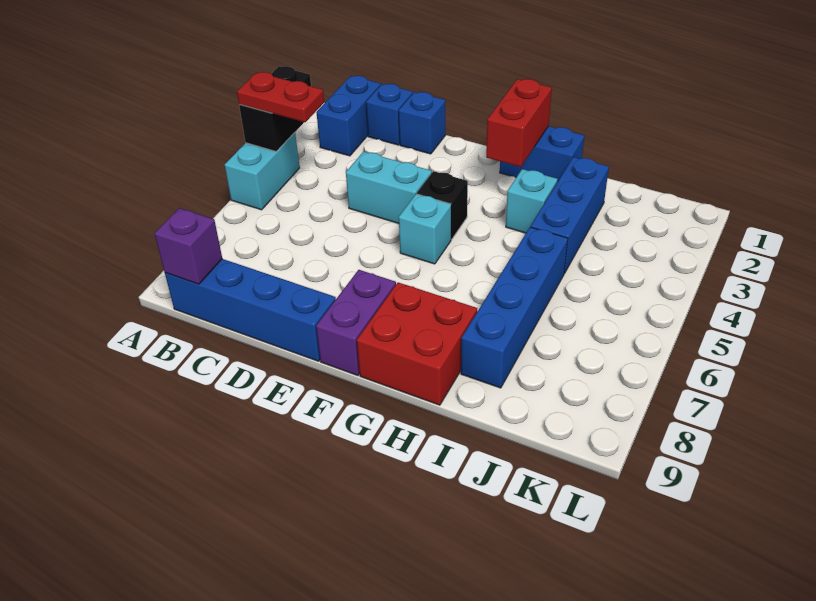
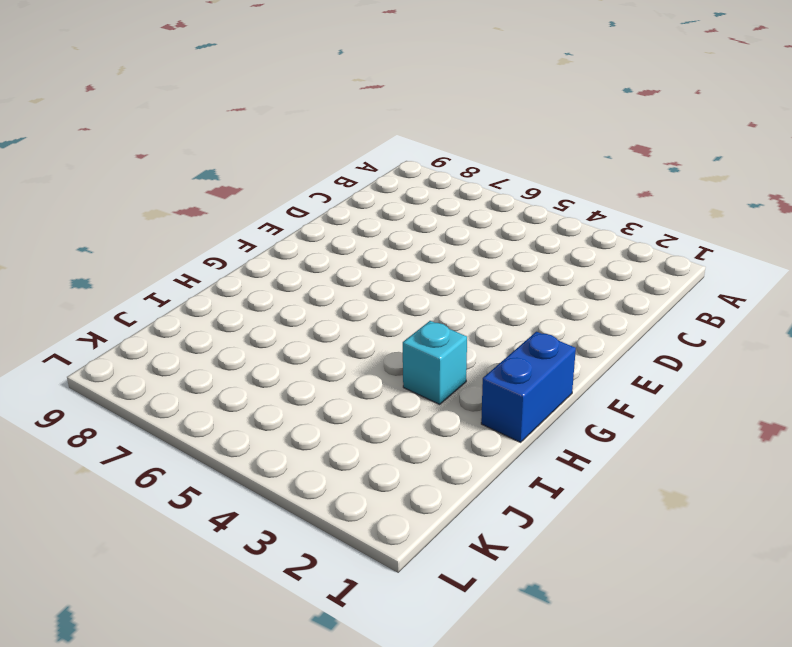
none -> cyan 1x2 brick [225,133,300,210]
none -> blue 1x2 brick [316,76,381,156]
none -> blue 1x4 brick [165,259,336,361]

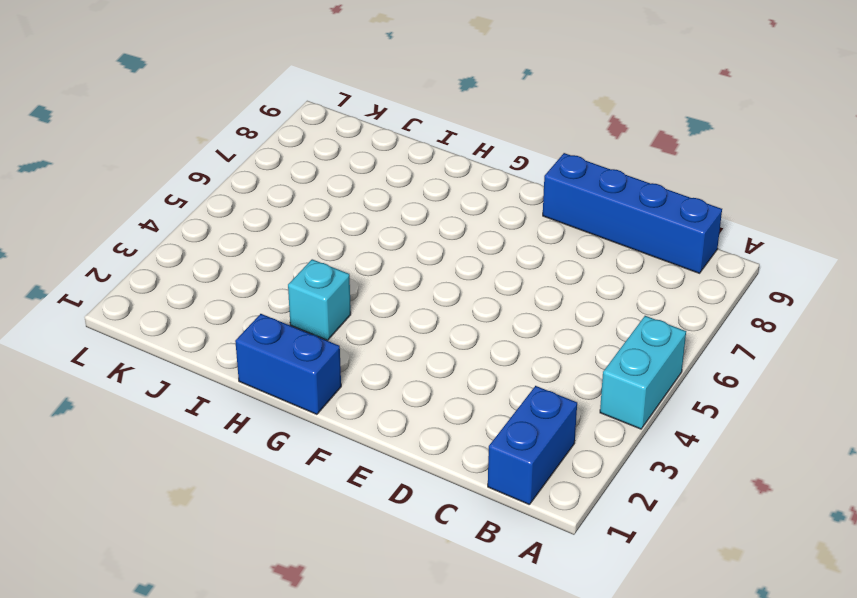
none -> blue 1x1 brick [366,84,413,145]
none -> blue 1x1 brick [399,92,445,154]
none -> cyan 1x2 brick [346,152,432,223]

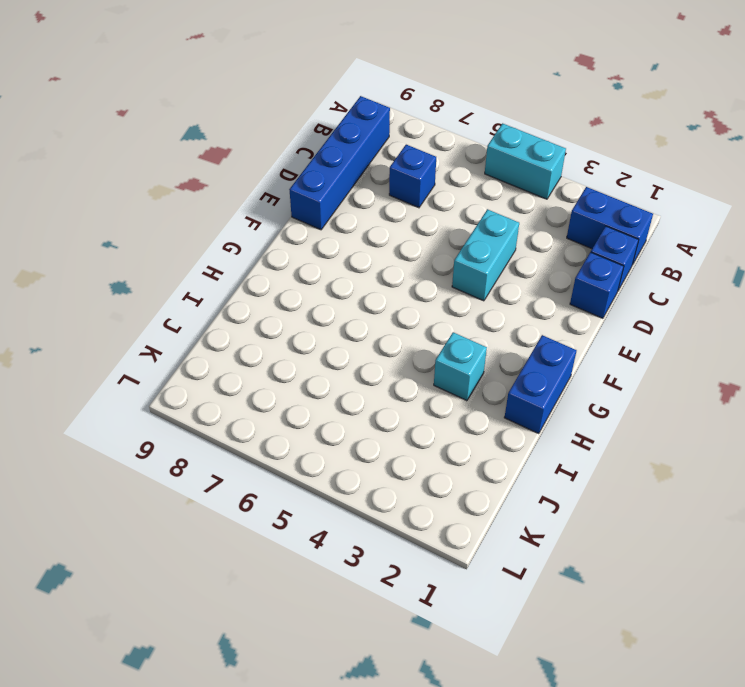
blue 1x1 brick [389,145,436,208] -> none
none -> black 1x1 brick [417,171,468,239]
none -> cyan 1x1 brick [399,194,451,264]
none -> purple 1x2 brick [316,270,396,375]

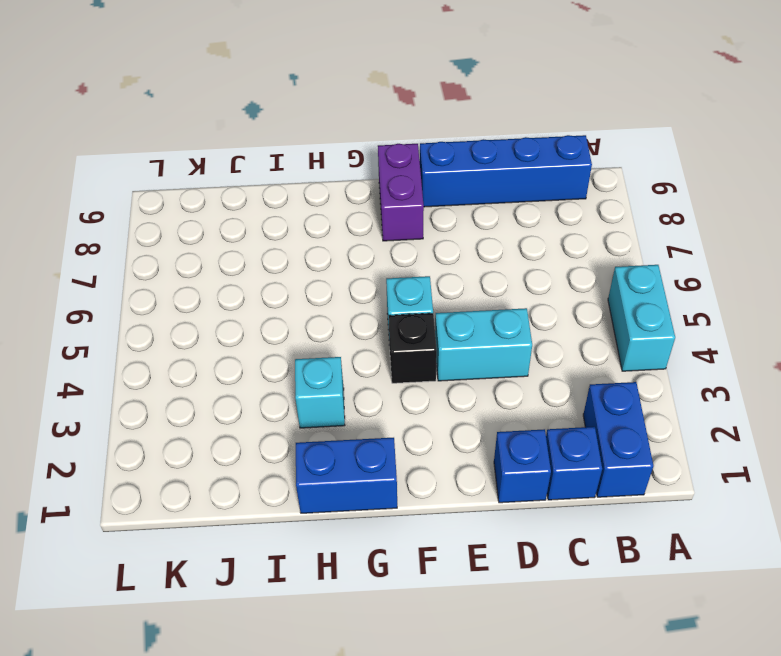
none -> red 2x2 brick [357,282,477,405]
none -> blue 1x3 brick [531,157,609,274]
none -> blue 1x4 brick [461,227,568,388]

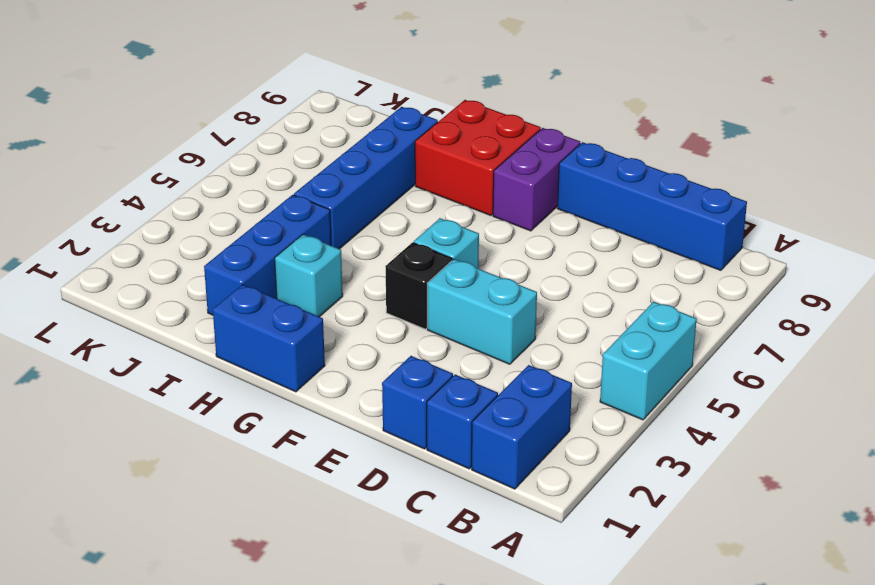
none -> black 1x2 brick [239,66,311,152]
none -> purple 1x1 brick [155,208,222,284]
none -> red 1x2 brick [486,79,552,167]

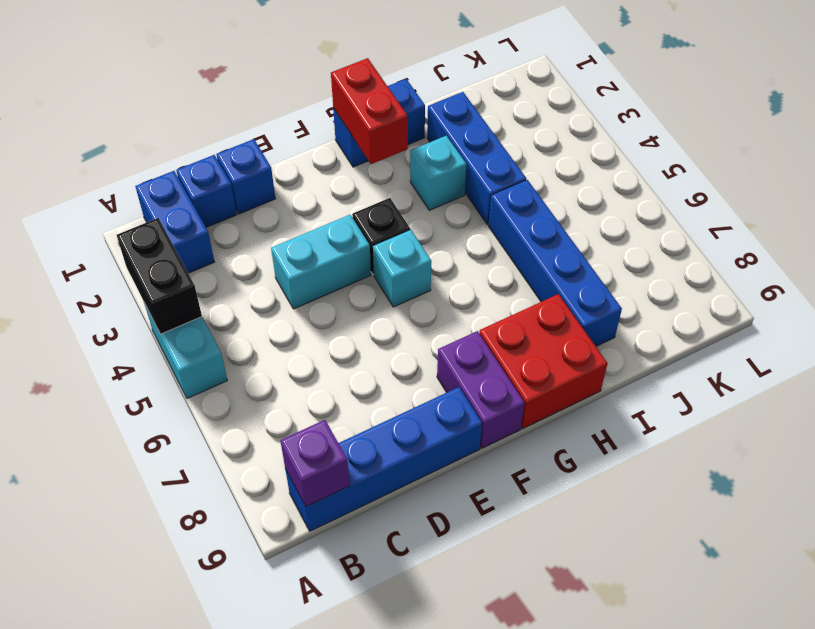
none -> red 1x2 plate [237,72,324,122]

